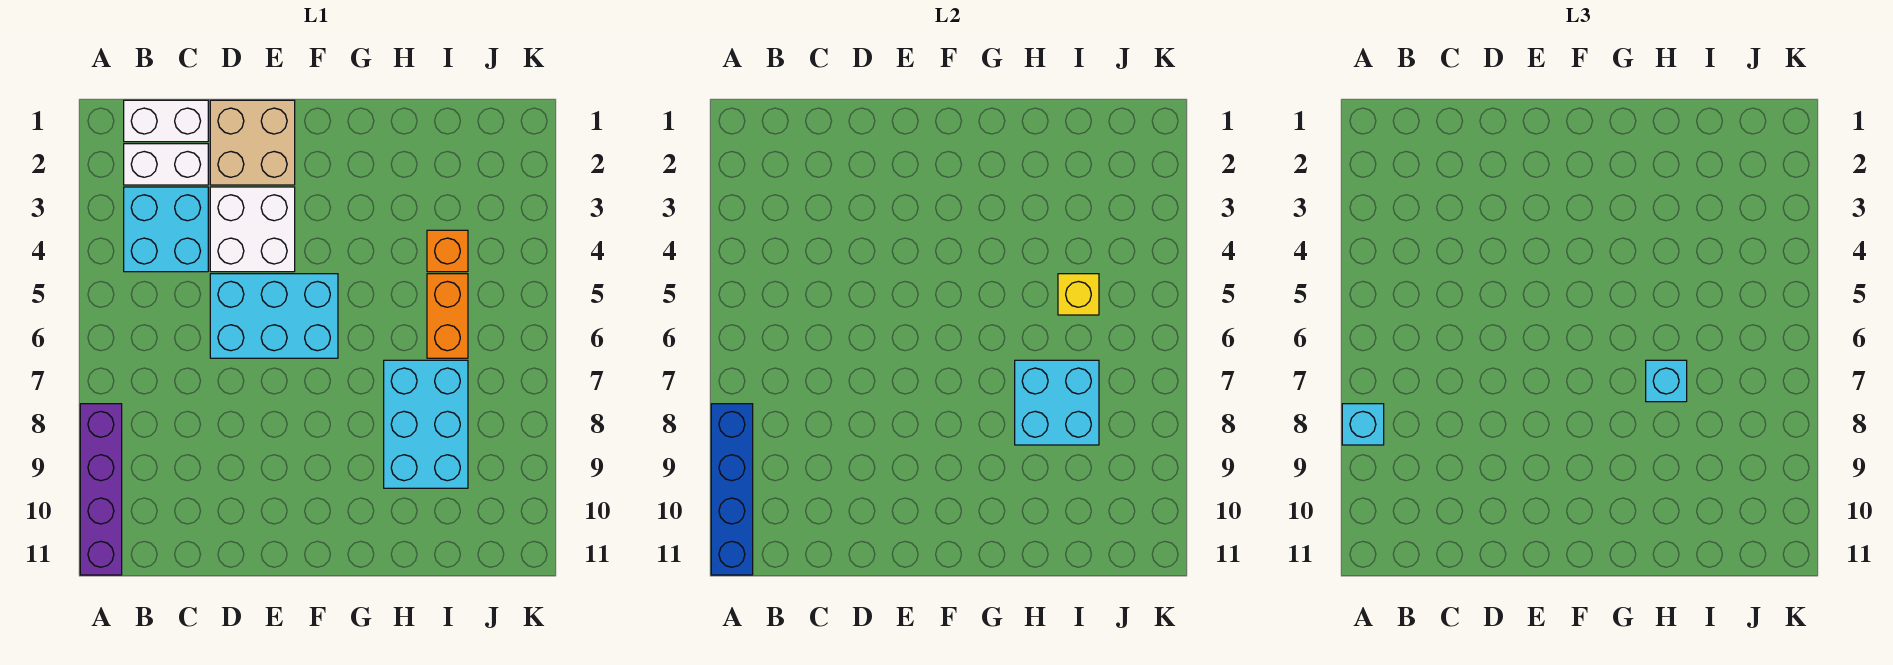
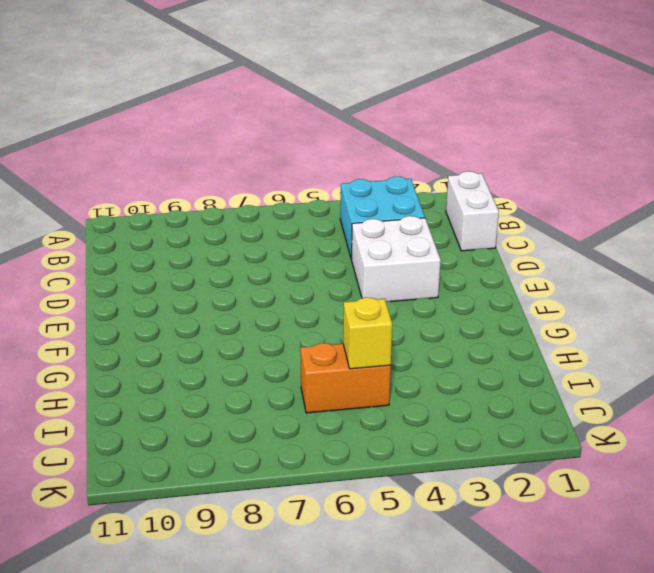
none -> purple 1x4 brick [80,404,122,575]
none -> white 1x2 brick [124,144,208,185]
none -> tan 2x2 brick [210,100,295,185]

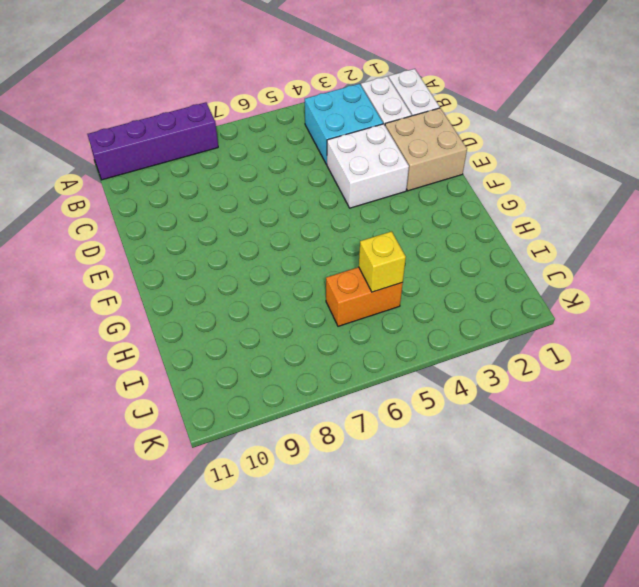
none -> cyan 2x3 brick [210,274,338,358]
none -> cyan 2x3 brick [384,360,468,488]
none -> orange 1x1 brick [427,230,468,272]

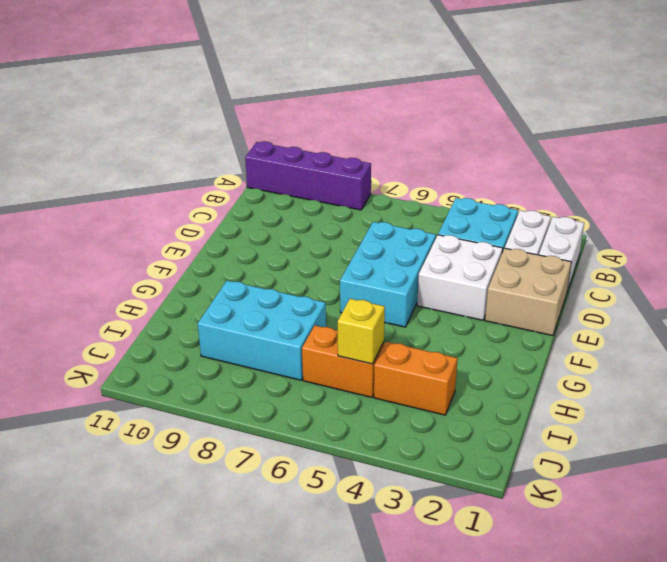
orange 1x2 brick [374,342,458,415] -> orange 1x1 brick [427,230,468,272]
none -> blue 1x4 brick [711,404,753,575]
none -> cyan 2x2 brick [1015,360,1099,445]
none -> cyan 1x1 brick [1342,404,1384,445]

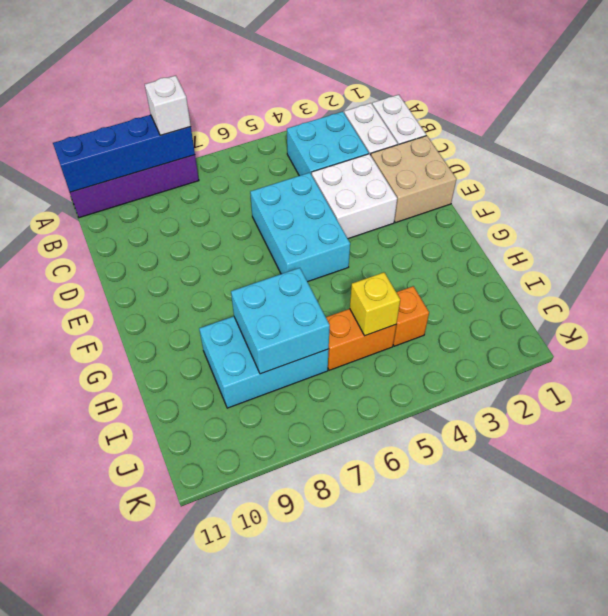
white 1x1 brick [145,76,191,135] -> cyan 1x1 brick [1342,404,1384,445]
none -> cyan 1x1 brick [1646,360,1687,402]

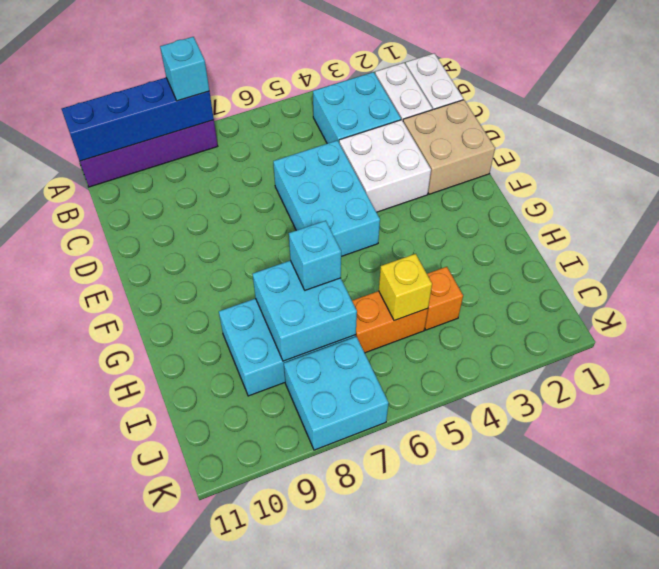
cyan 2x2 brick [284,337,389,450] -> none

